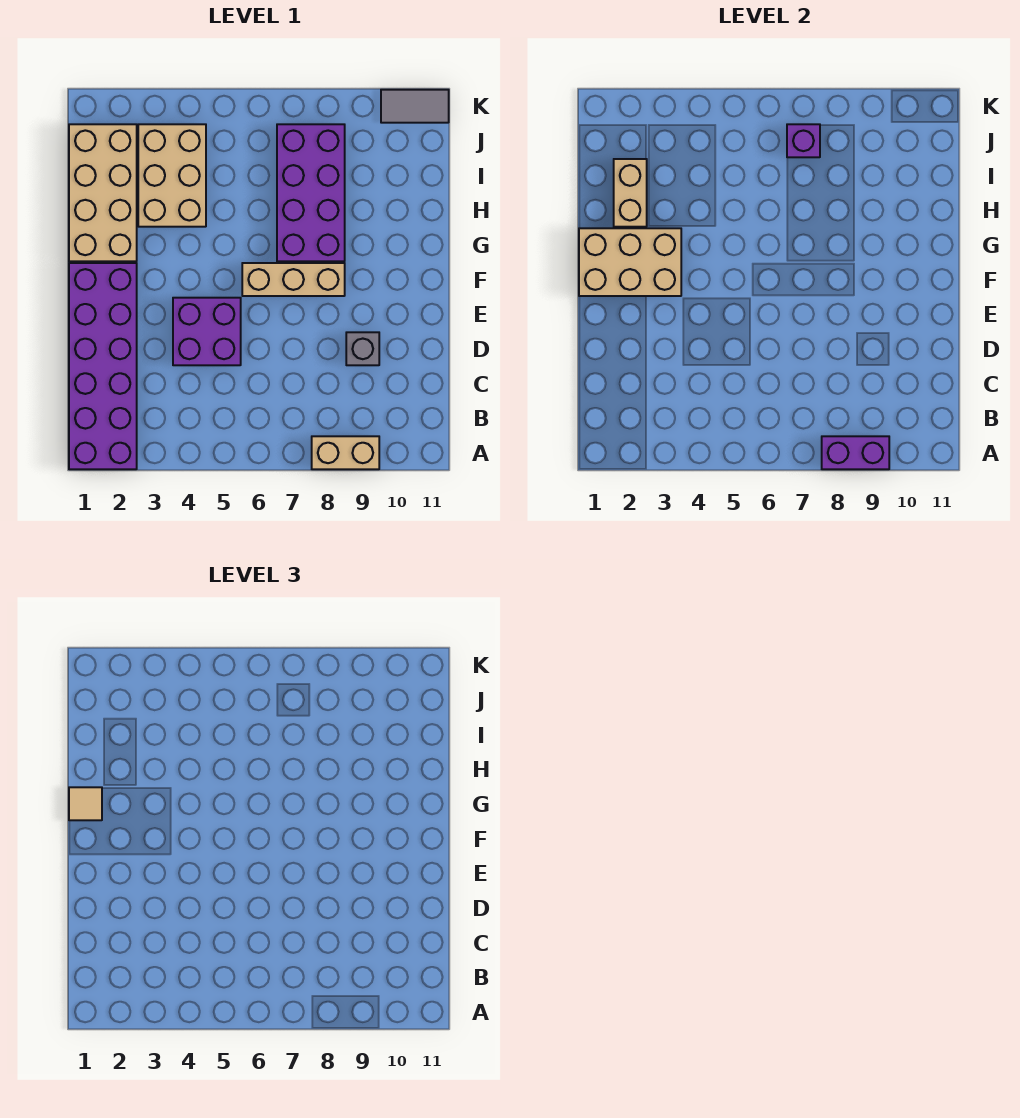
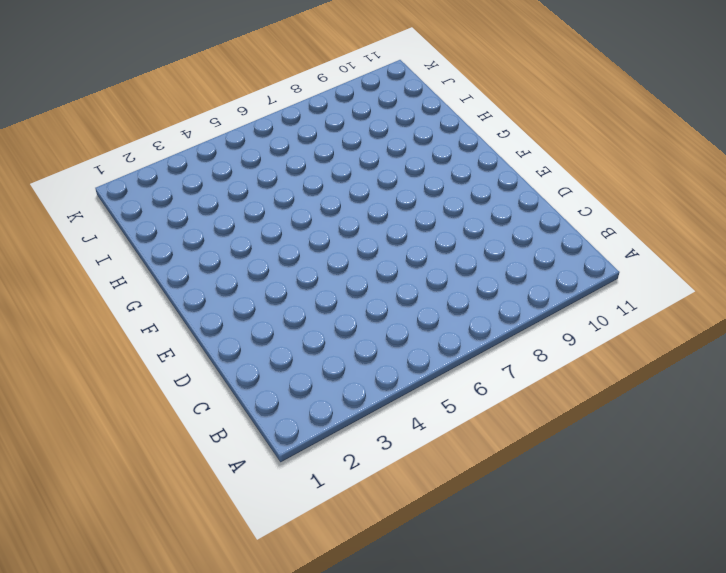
none -> purple 2x6 brick [69,263,137,469]
none -> tan 1x2 brick [312,436,379,469]
none -> purple 2x2 brick [173,298,241,365]

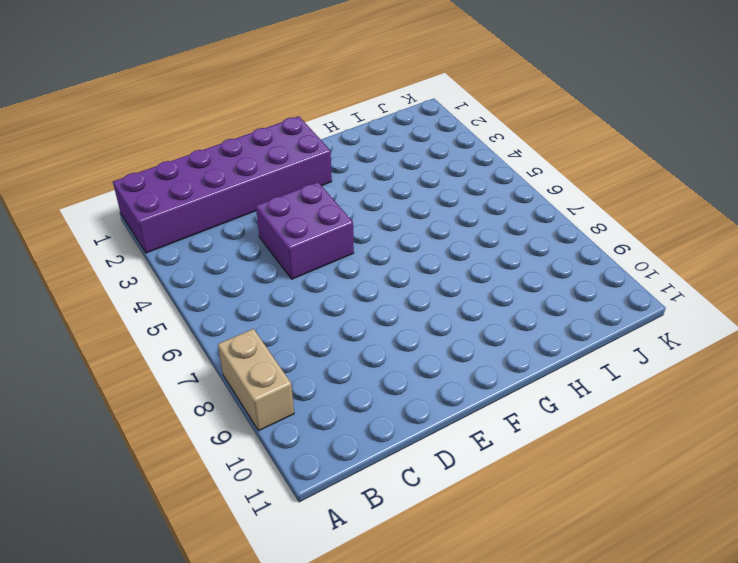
none -> grey 1x1 brick [346,332,379,365]
none -> tan 1x3 brick [242,263,345,296]
none -> tan 2x4 brick [69,124,137,261]

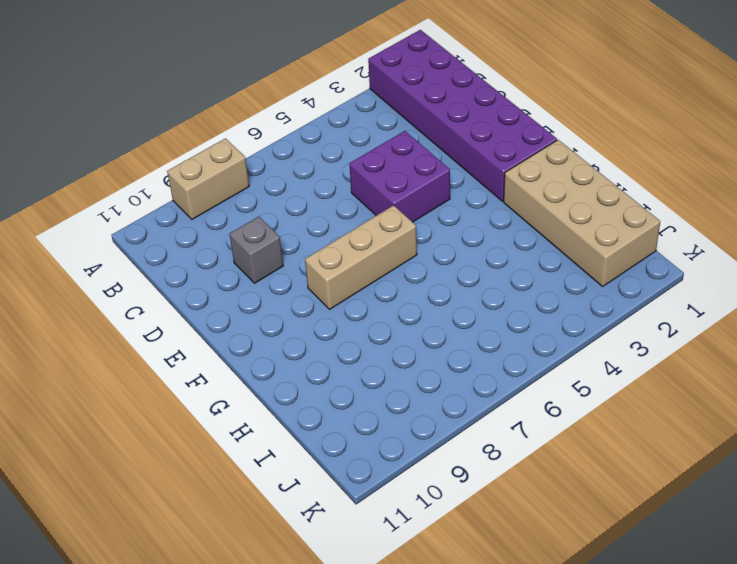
none -> purple 2x4 brick [277,124,345,261]
none -> tan 2x3 brick [138,124,206,227]
none -> grey 1x2 tile [381,90,449,123]

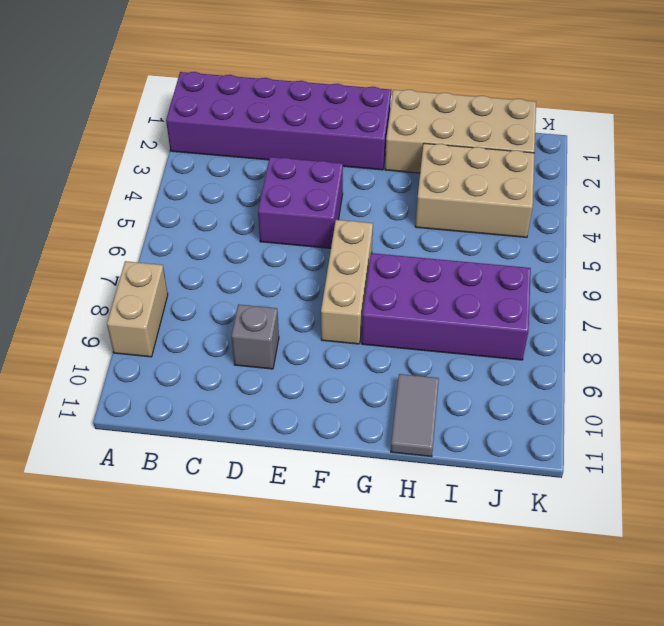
grey 1x2 tile [391,374,439,457] -> grey 1x2 tile moved to [381,90,449,123]
none -> purple 1x2 brick [822,436,889,469]
none -> tan 2x3 brick [579,228,681,296]
none -> tan 1x2 brick [614,159,647,227]

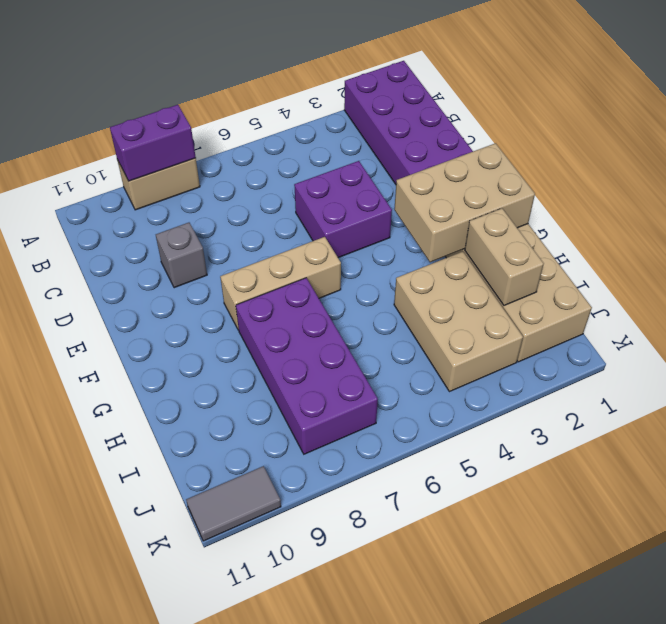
none -> purple 1x1 brick [787,124,820,157]
none -> tan 1x1 tile [69,787,102,820]

